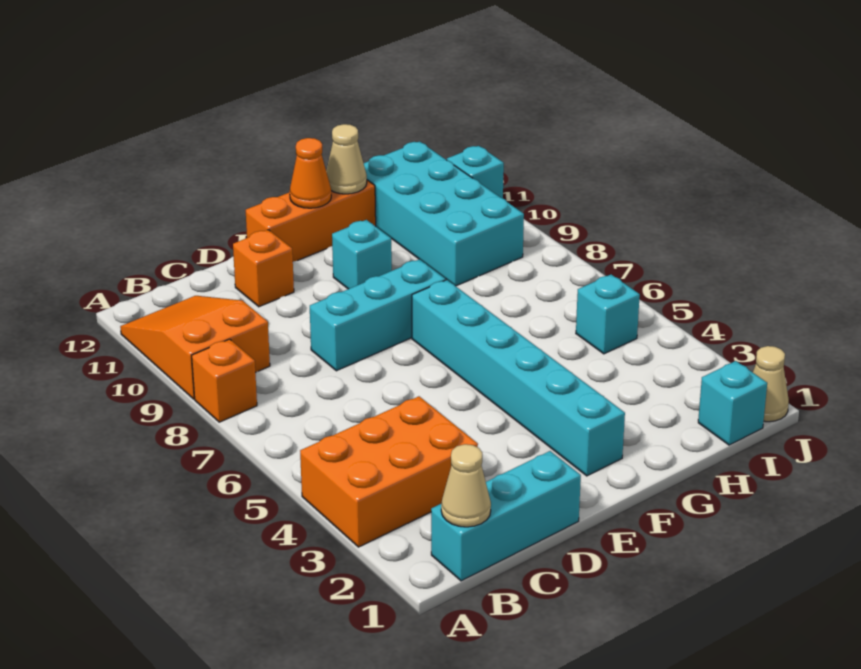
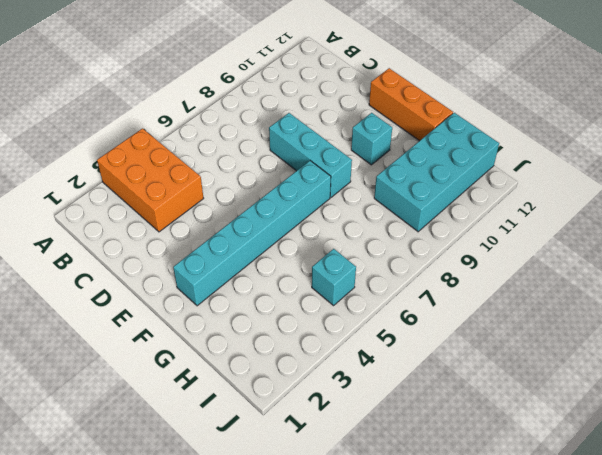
none -> orange 1x1 brick [192,339,257,422]
none -> orange 2x3 slope [120,296,270,399]
none -> cyan 1x3 brick [431,451,581,581]

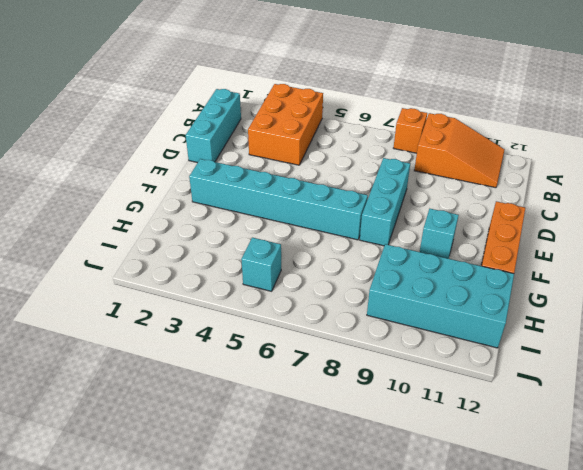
none -> orange 1x1 brick [233,230,294,307]
none -> cyan 1x1 brick [698,361,767,445]
none -> tan 1x1 cone [753,346,789,422]

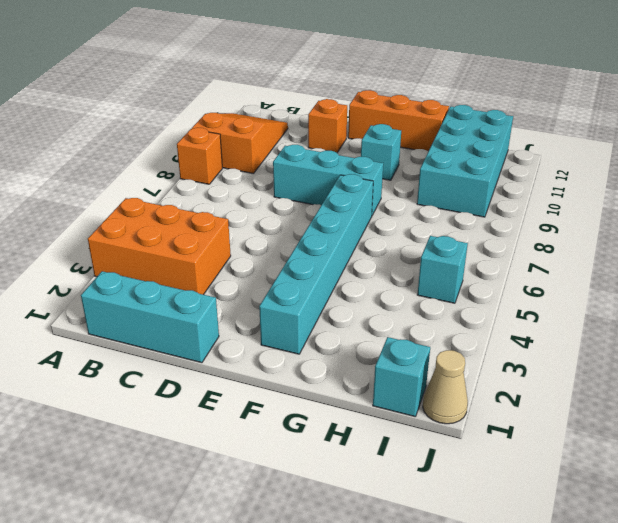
none -> cyan 1x1 brick [447,146,504,198]
none -> tan 1x1 cone [441,444,491,527]
none -> orange 1x1 cone [290,138,331,208]

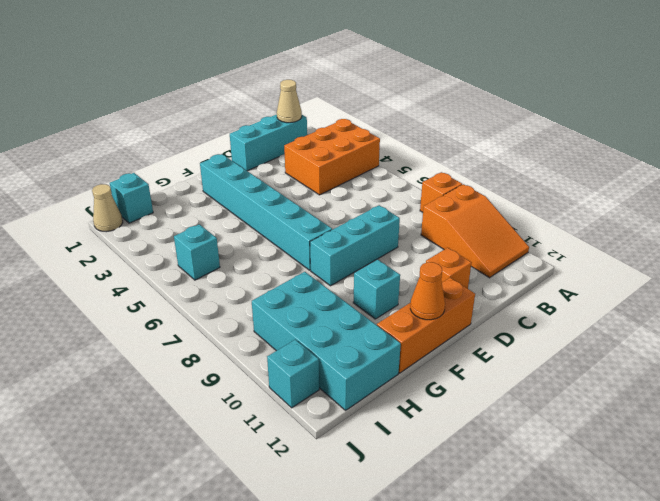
none -> tan 1x1 cone [326,124,367,194]

